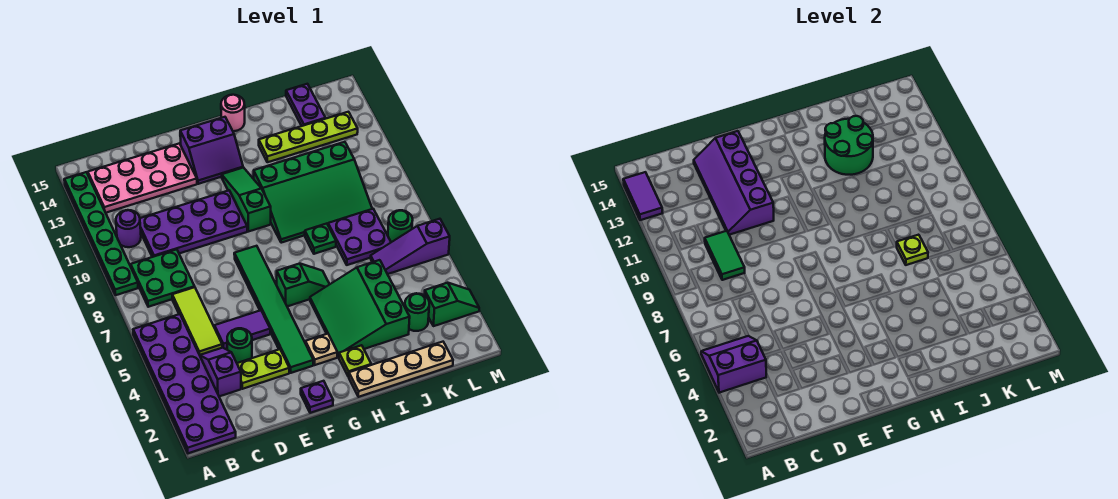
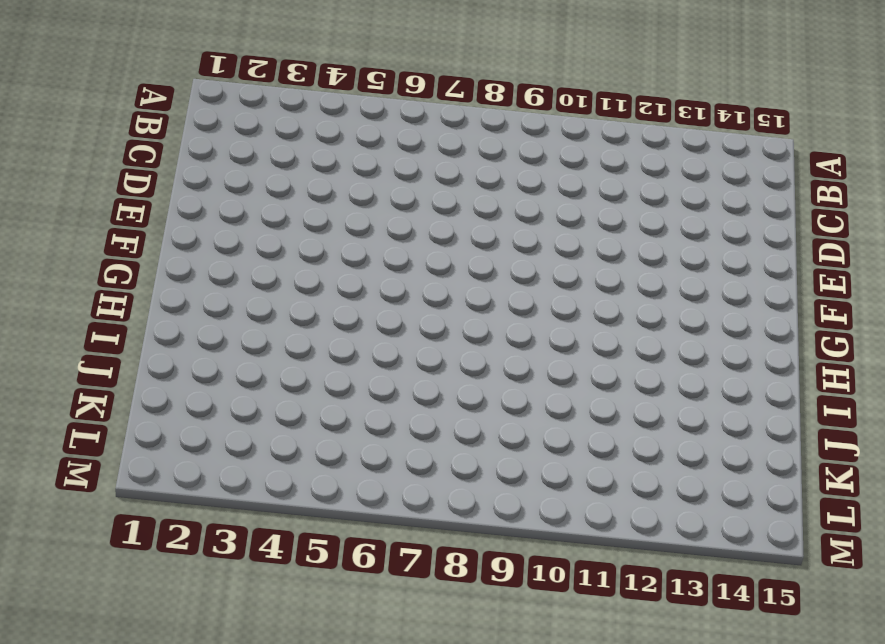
none -> purple 2x6 plate [133,314,236,453]
none -> green 1x6 plate [64,172,138,295]
none -> green 2x2 plate [131,249,195,307]
none -> purple 1x1 round brick [116,210,141,247]

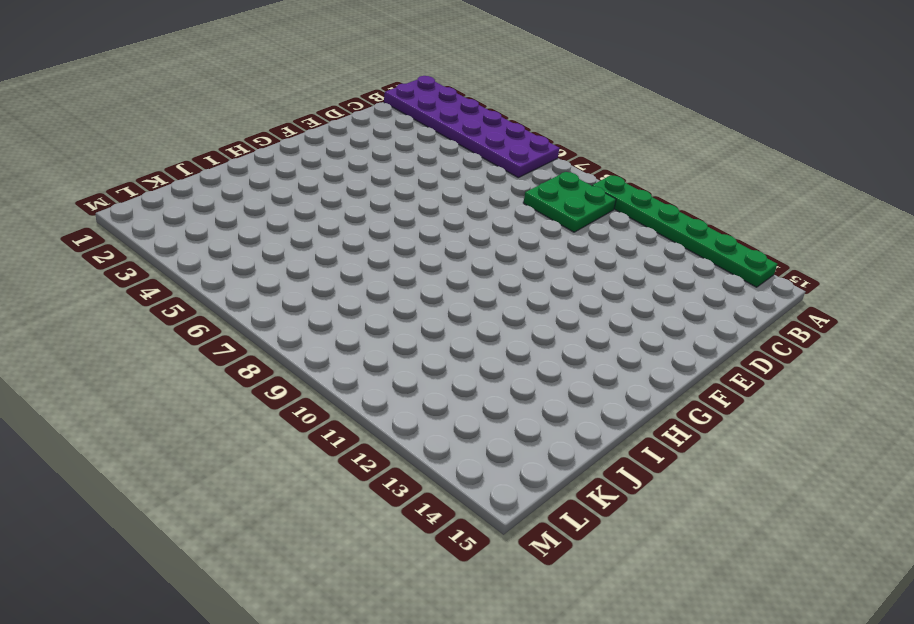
none -> purple 1x1 round brick [116,210,141,247]
none -> pink 2x4 plate [88,143,197,213]
none -> purple 1x2 slope [200,348,241,396]
none -> lime 1x3 tile [172,287,222,355]

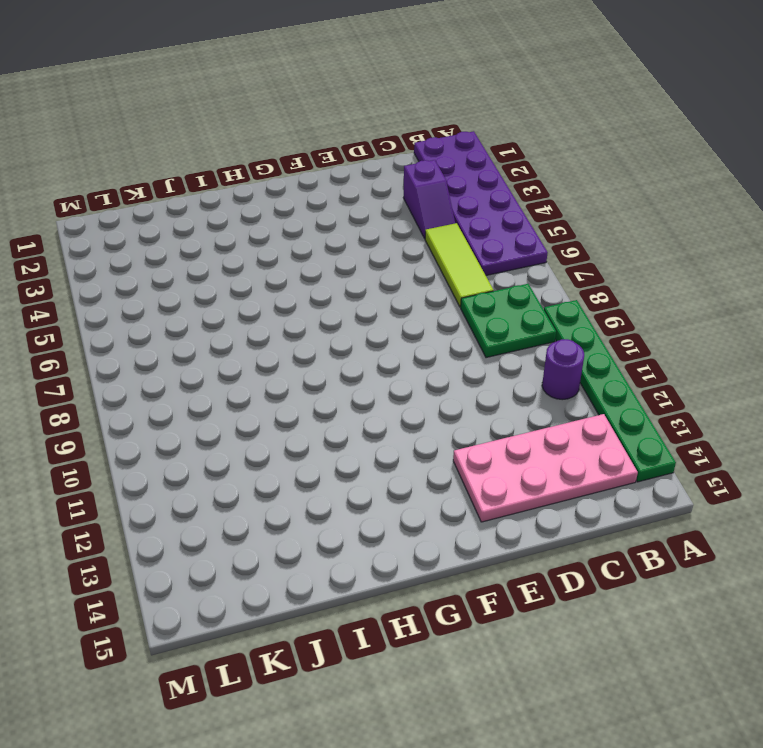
none -> purple 2x4 plate [140,191,247,257]
none -> lime 1x2 plate [237,349,289,389]
none -> green 1x1 round brick [227,328,252,363]
none -> purple 1x2 tile [215,310,270,349]

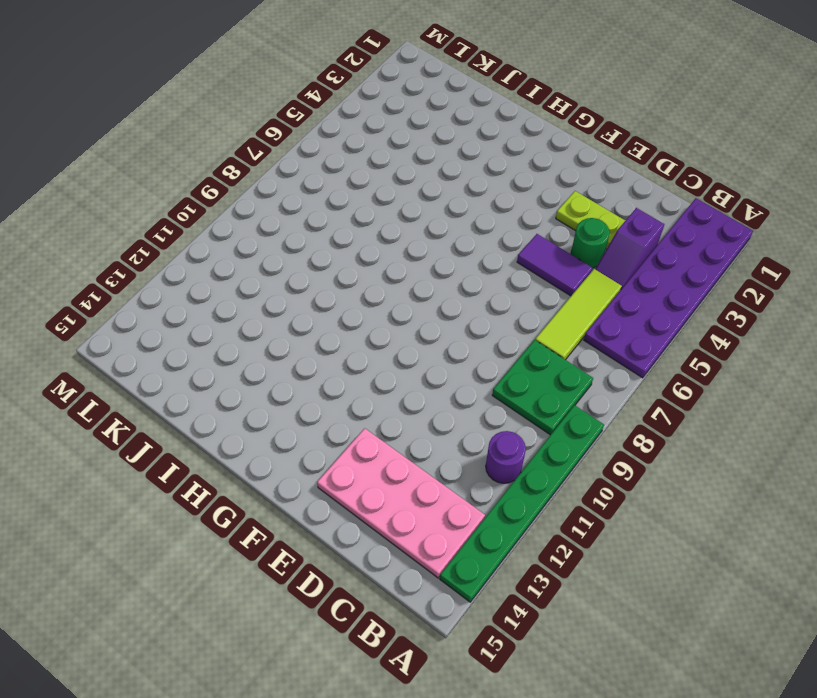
none -> purple 2x4 plate [140,191,247,257]
none -> purple 1x1 plate [301,381,333,413]
none -> green 1x6 tile [234,246,313,373]
none -> purple 2x2 slope [180,117,243,184]

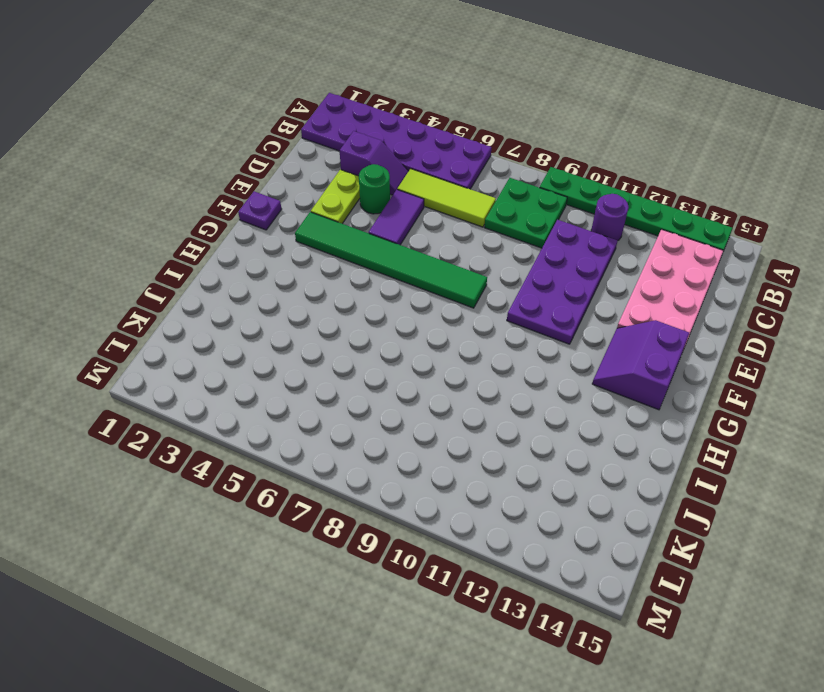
none -> tan 1x1 plate [305,334,337,365]
none -> green 1x2 slope [277,263,330,306]
none -> green 1x3 slope [222,168,271,232]
none -> tan 1x4 plate [349,342,453,397]

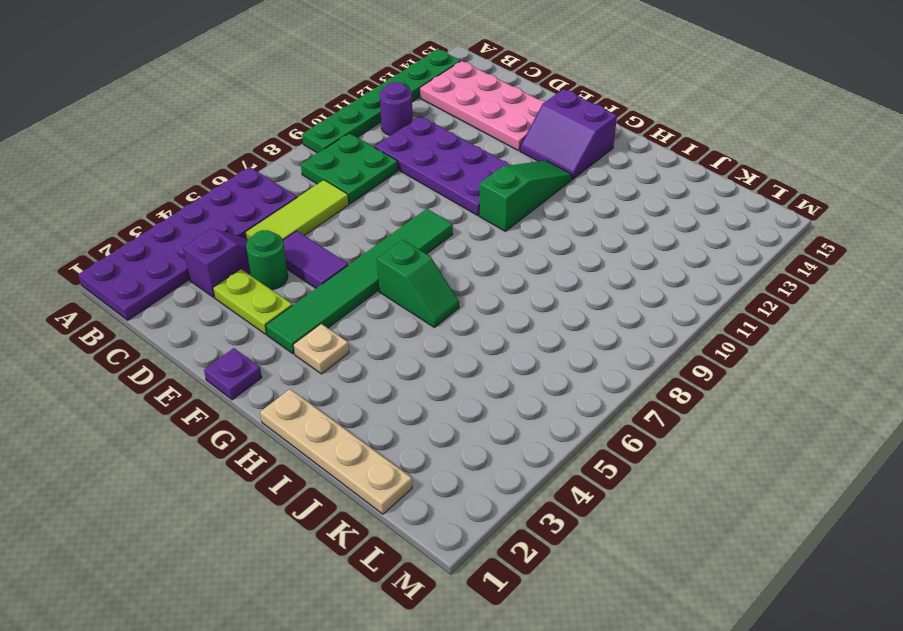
none -> lime 1x1 plate [339,345,371,377]
none -> green 3x3 slope [310,260,410,357]
none -> green 3x4 slope [254,142,372,243]
none -> pink 1x1 round brick [221,95,245,131]

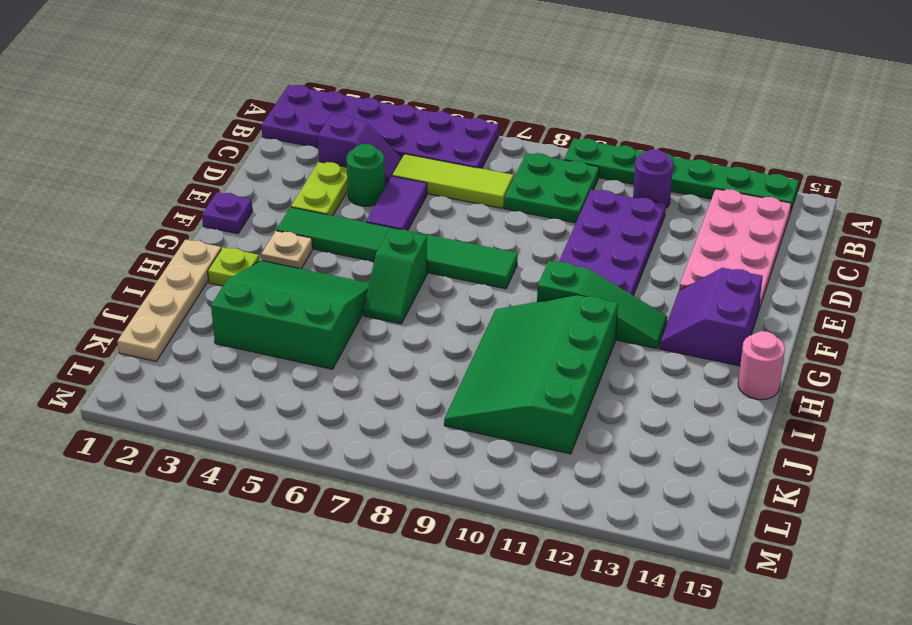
none -> green 1x1 plate [305,224,336,254]
none -> lime 1x4 plate [259,112,358,162]
none -> purple 2x2 plate [328,209,391,265]
none -> green 1x1 round brick [405,293,429,331]

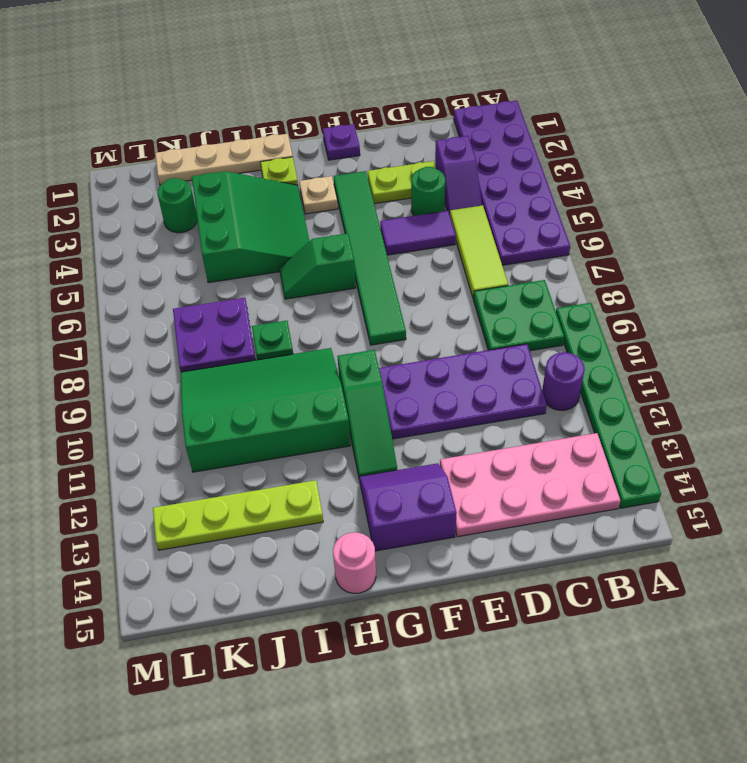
none -> purple 1x3 slope [371,219,450,274]
none -> purple 1x2 plate [286,84,326,126]
none -> green 1x2 slope [424,283,479,326]
none -> green 1x1 round brick [388,210,413,242]

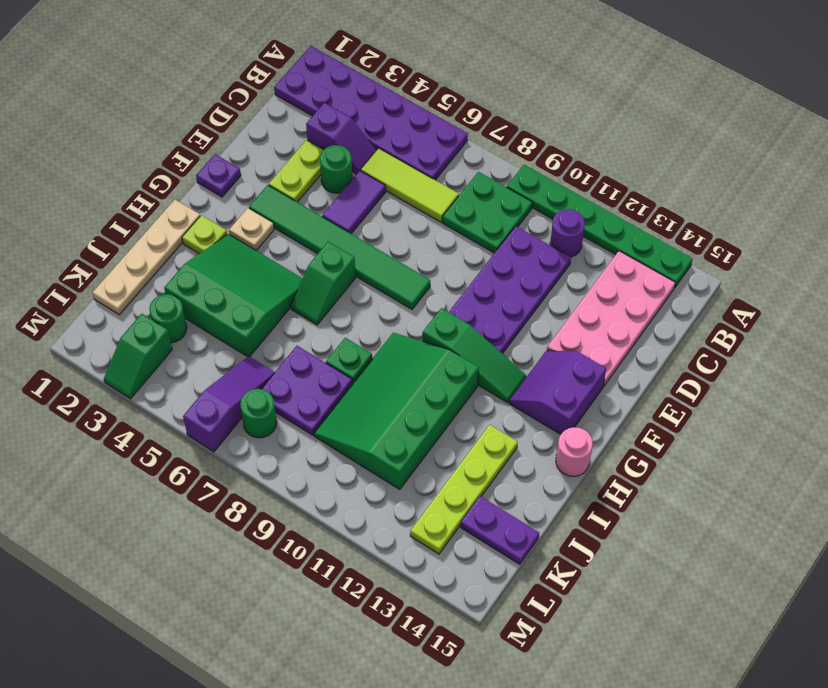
none -> purple 2x2 slope [701,336,766,393]
none -> purple 1x2 tile [623,172,663,220]
none -> green 1x2 tile [705,231,745,280]
none -> purple 2x4 slope [694,131,774,235]

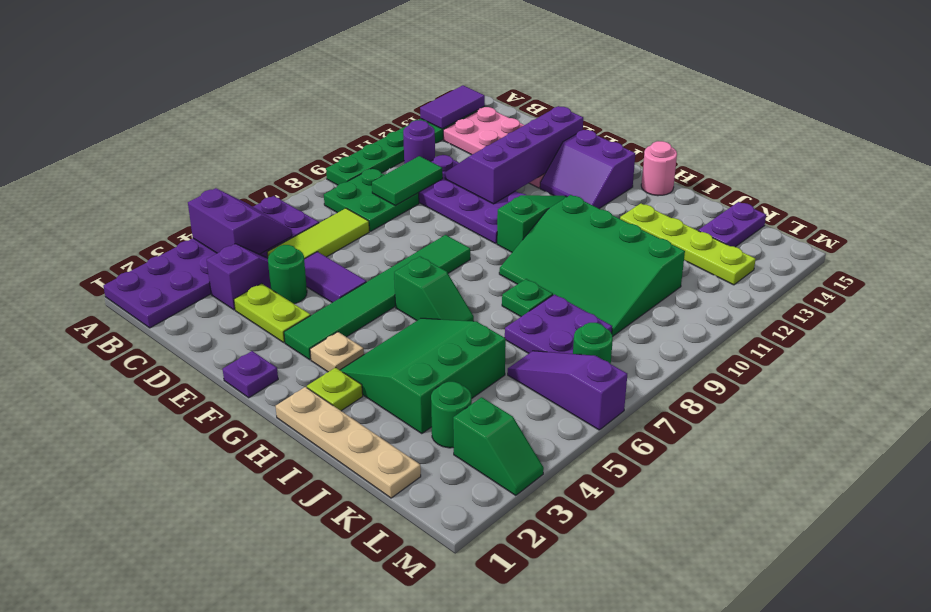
none -> green 2x2 round brick [825,116,873,175]
none -> lime 1x1 plate [897,235,928,265]

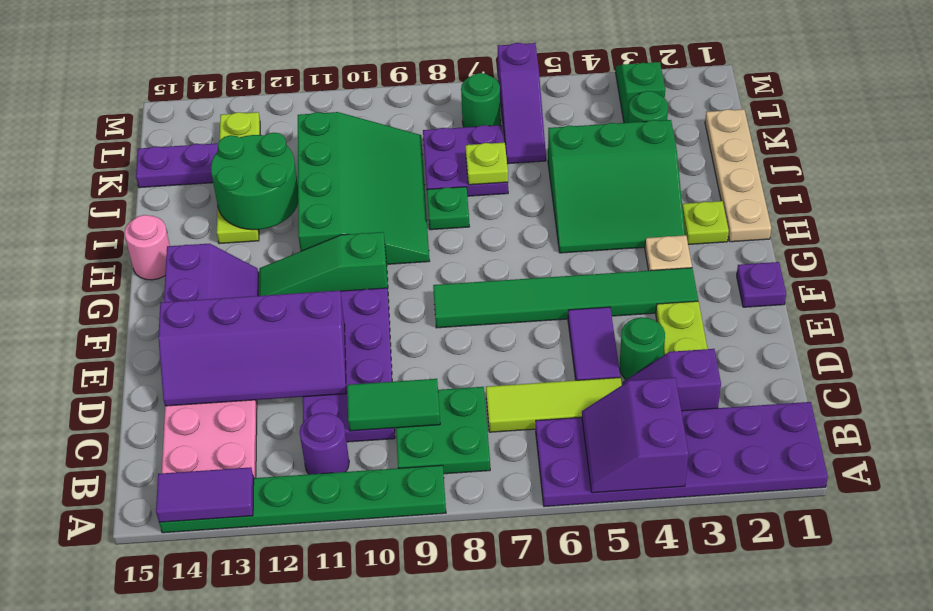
none -> green 1x2 slope [277,263,330,306]

